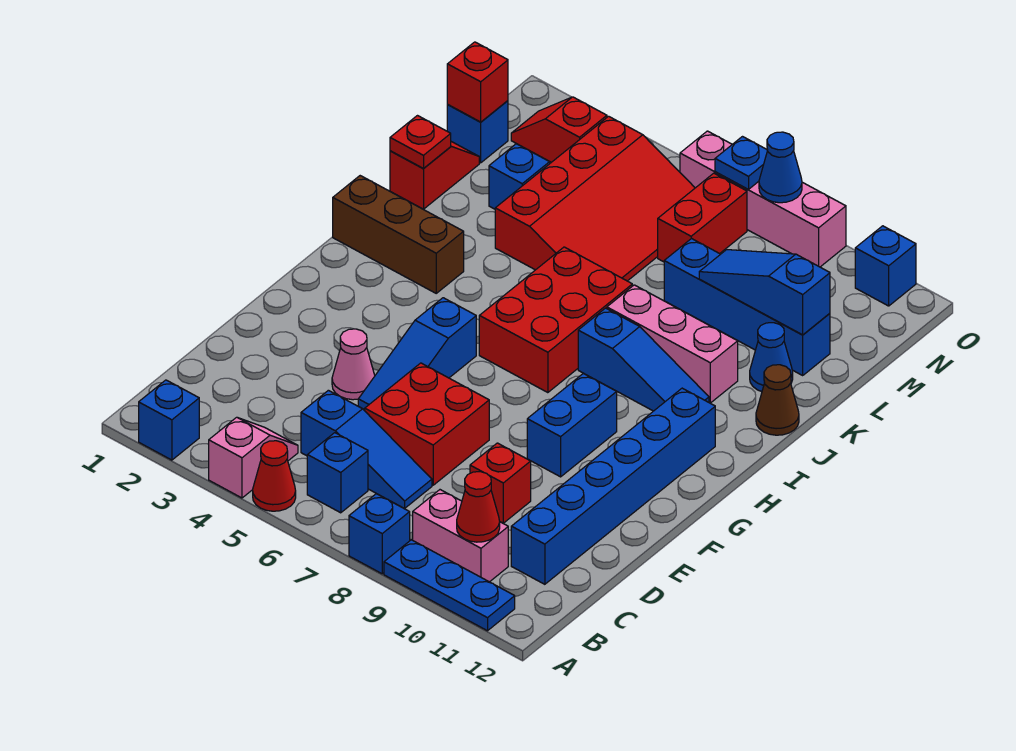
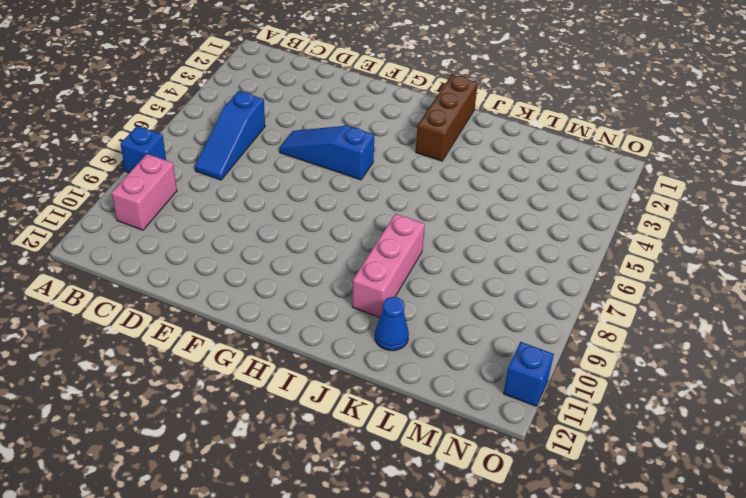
none -> blue 1x1 brick [139,380,199,460]
none -> pink 1x2 slope [209,417,298,498]
none -> red 1x1 cone [253,441,296,511]
none -> blue 1x3 plate [384,540,515,631]

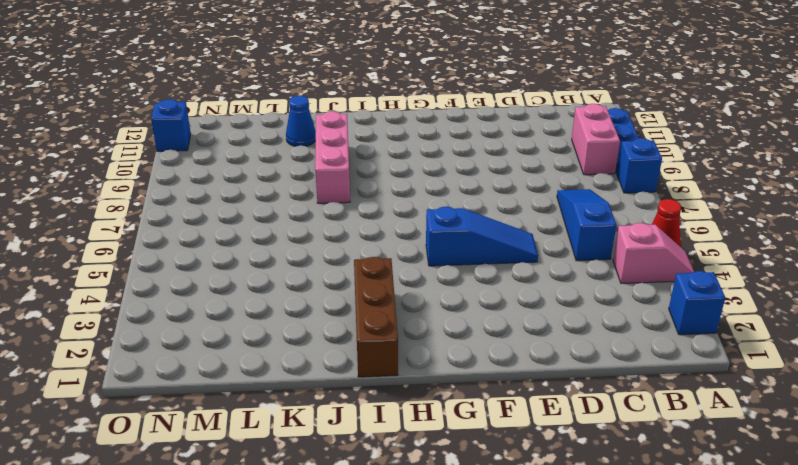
pink 1x2 slope [613,223,694,283] -> pink 1x2 slope turned to [209,417,298,498]
none -> blue 1x1 brick [307,433,368,513]
none -> blue 1x6 brick [511,388,715,584]
none -> red 2x2 brick [365,363,489,485]
none -> red 1x1 brick [470,443,531,523]

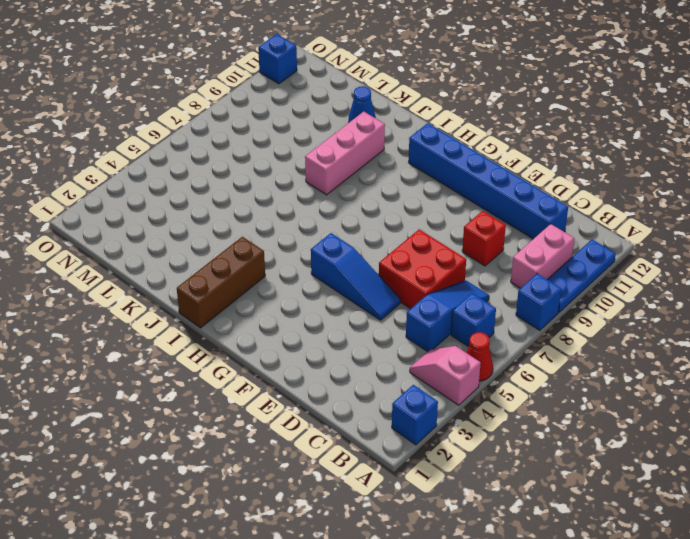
none -> pink 1x1 cone [332,329,375,400]
none -> blue 1x2 brick [527,373,617,477]
none -> red 2x3 brick [479,247,632,393]
none -> blue 1x3 slope [578,308,709,411]

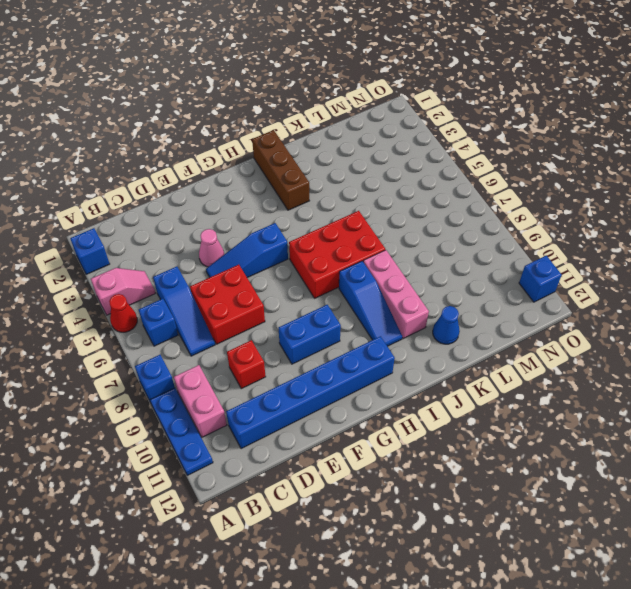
none -> brown 1x1 cone [756,365,799,435]
none -> red 1x2 slope [390,142,479,209]
none -> red 3x4 slope [495,116,695,281]
none -> blue 1x1 brick [489,144,550,209]

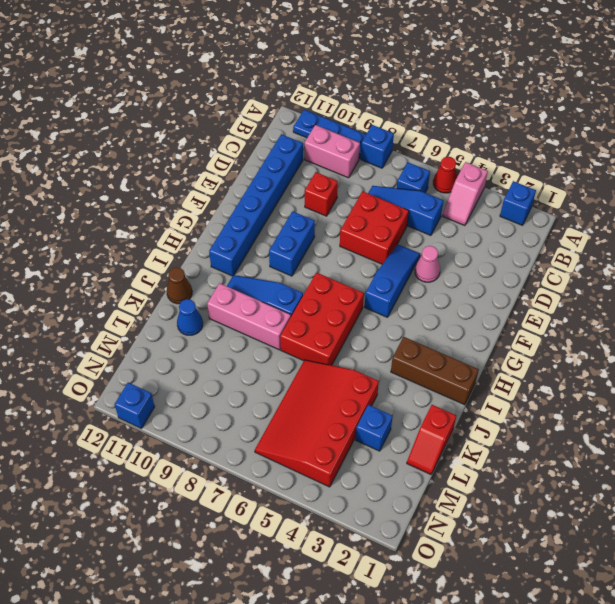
none -> blue 1x4 brick [664,238,830,375]
none -> blue 1x1 brick [447,101,508,163]
none -> red 1x2 brick [658,173,747,262]
none -> red 1x2 slope [511,97,607,162]

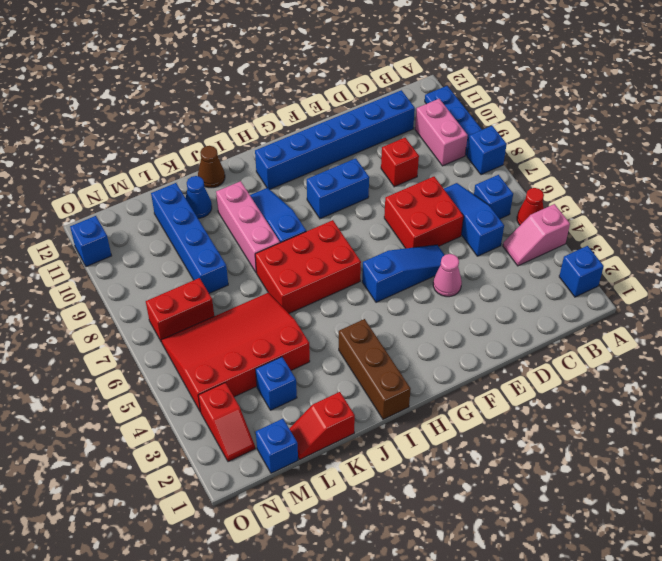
none -> pink 1x4 brick [680,131,846,267]
none -> red 1x1 cone [457,472,500,542]
none -> red 1x1 plate [390,116,451,168]
none -> blue 1x3 slope [699,250,830,335]

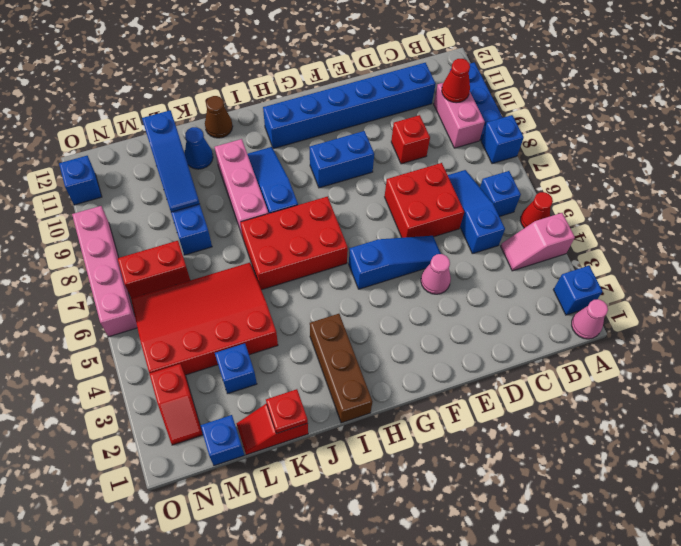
pink 1x1 cone [572,299,608,339] -> none
none -> red 1x1 brick [447,42,508,122]
none -> blue 1x1 plate [715,137,768,189]
none -> blue 1x1 cone [759,132,802,203]

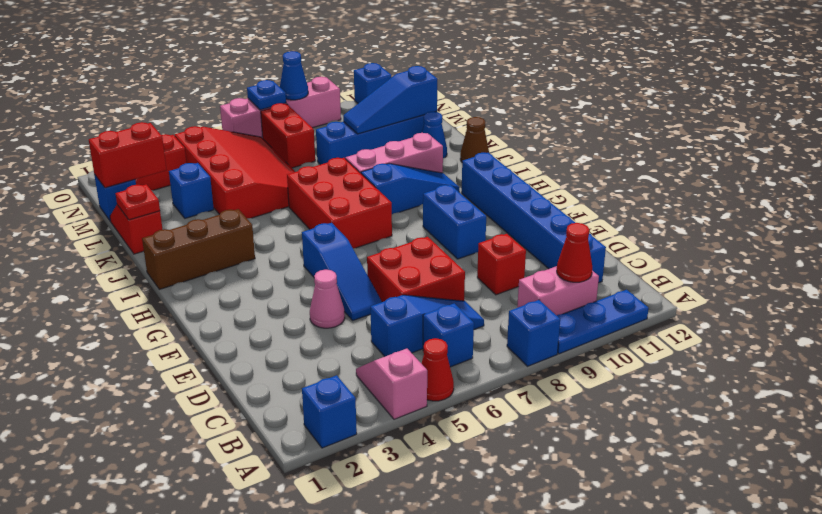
red 1x2 brick [89,122,166,188] -> red 1x1 brick [447,42,508,122]

